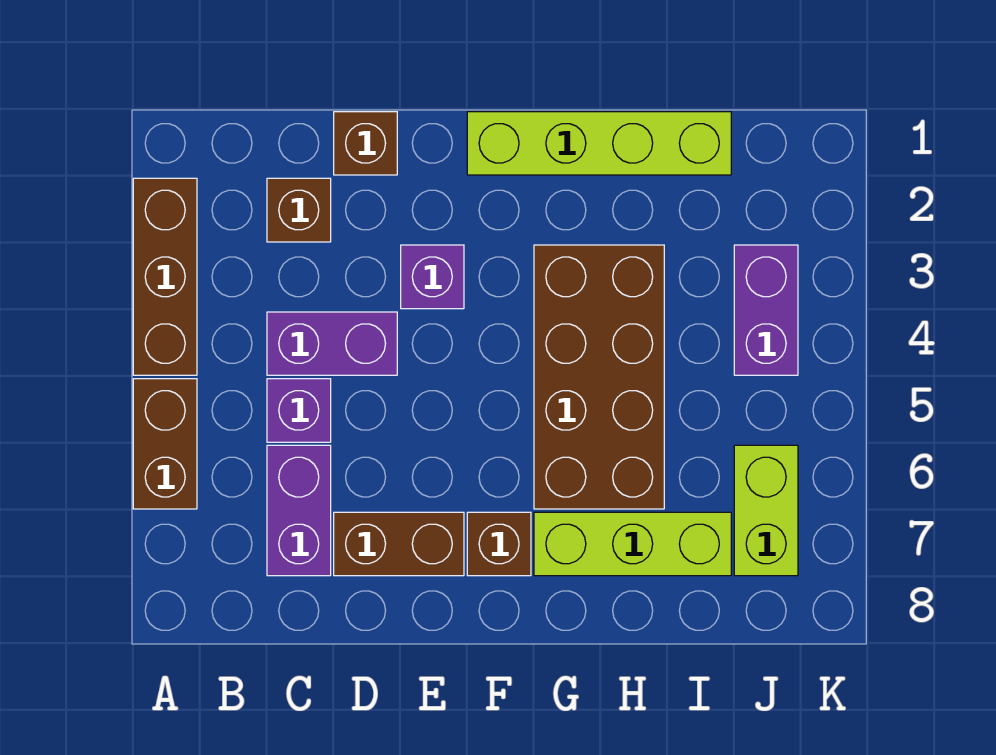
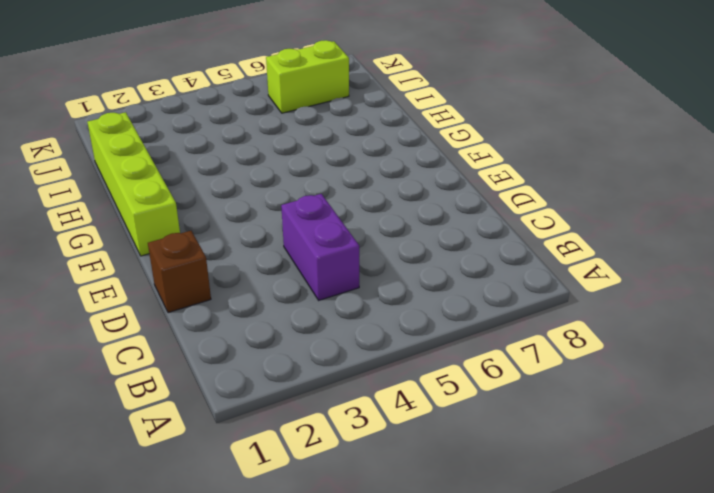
none -> brown 1x3 brick [133,178,197,375]
none -> brown 1x2 brick [133,379,197,509]
none -> brown 1x1 brick [267,178,331,242]

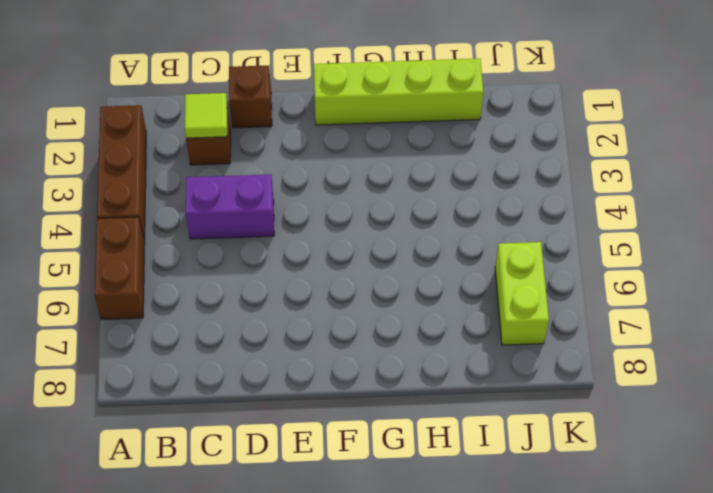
lime 1x1 tile [185,93,227,138] -> none
none -> purple 1x1 brick [267,379,331,442]
none -> purple 1x2 brick [267,445,331,576]
none -> brown 1x2 brick [334,512,464,576]

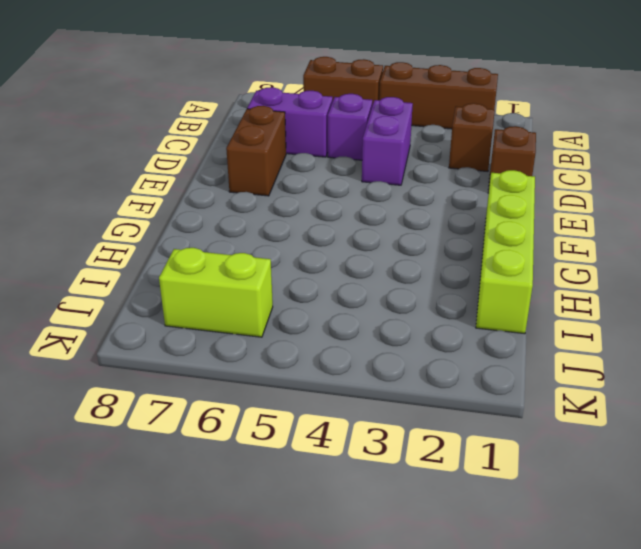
none -> purple 1x1 brick [401,245,464,309]
none -> brown 1x1 brick [467,512,531,576]
none -> brown 2x4 brick [534,245,664,509]

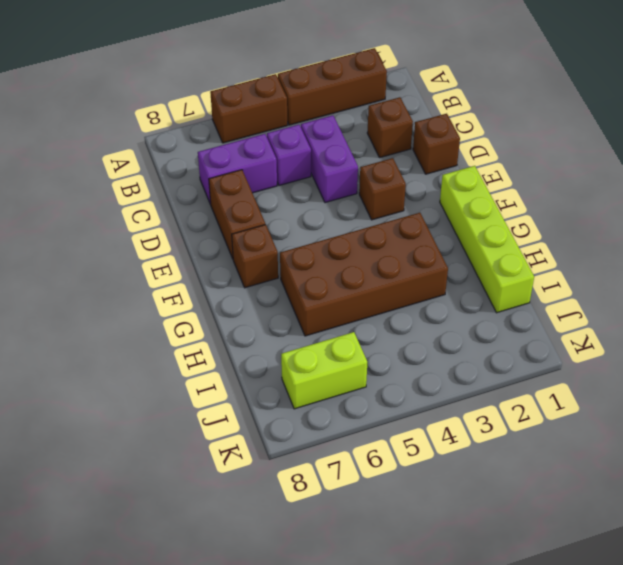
brown 1x1 brick [359,158,406,220] -> purple 1x1 brick [401,245,464,309]
none -> lime 1x3 brick [534,512,731,576]
none -> purple 1x2 brick [734,245,798,375]

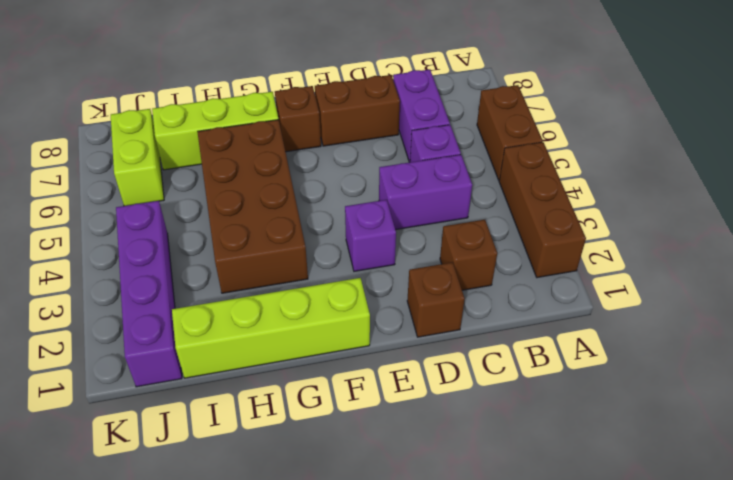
purple 1x4 brick [116,201,182,387] -> purple 1x2 brick [734,245,798,375]

